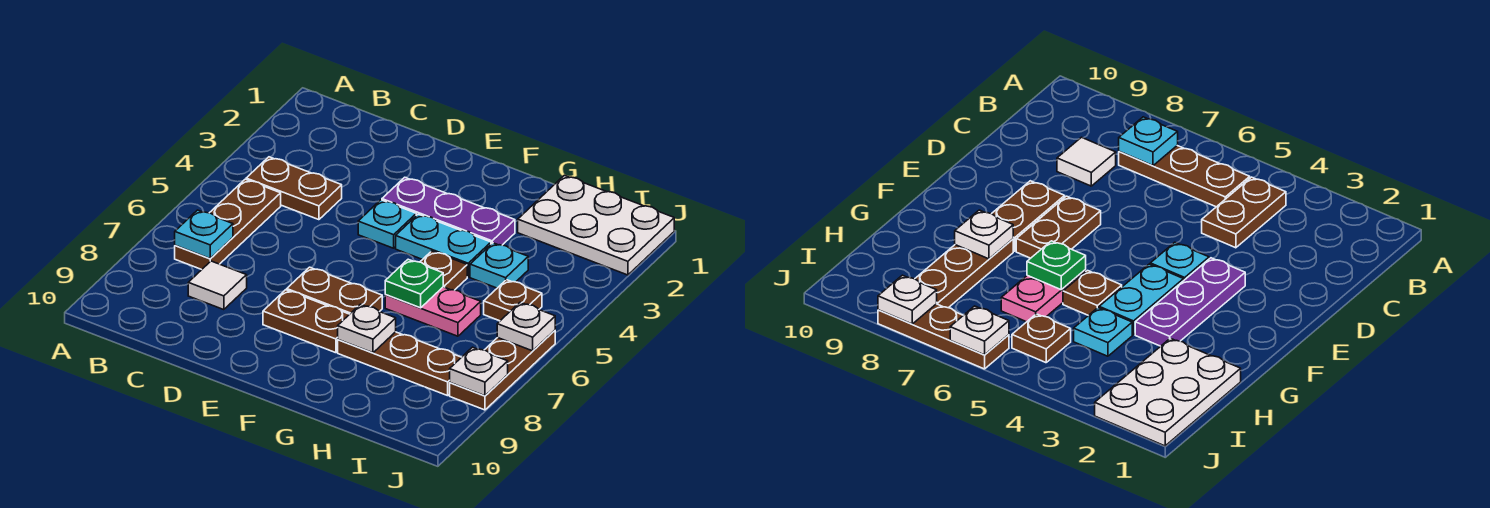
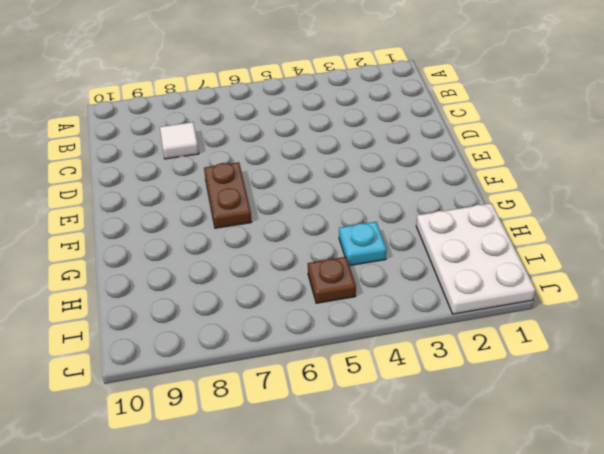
none -> brown 1x2 plate [246,157,342,220]
none -> brown 1x3 plate [175,179,281,270]
none -> purple 1x3 plate [382,177,515,245]

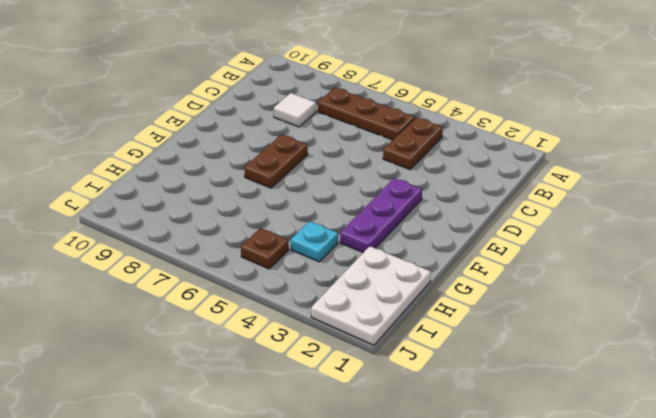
none -> cyan 1x1 plate [358,200,416,248]
none -> brown 1x2 plate [263,290,349,353]
none -> cyan 1x2 plate [396,214,491,277]

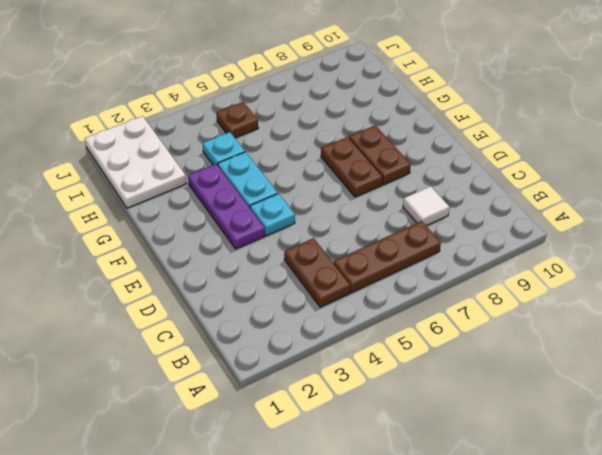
none -> brown 1x1 plate [420,251,467,290]
none -> pink 1x2 plate [385,287,481,336]
none -> brown 1x3 plate [338,332,461,396]

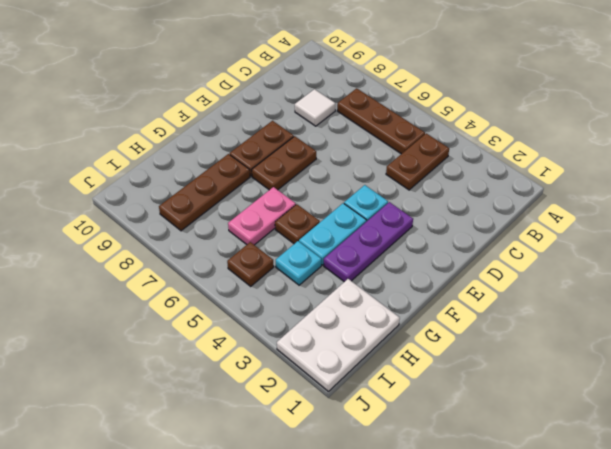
none -> brown 1x3 plate [450,330,555,410]
none -> cyan 1x1 plate [175,210,233,259]
none -> green 1x1 plate [385,259,443,308]

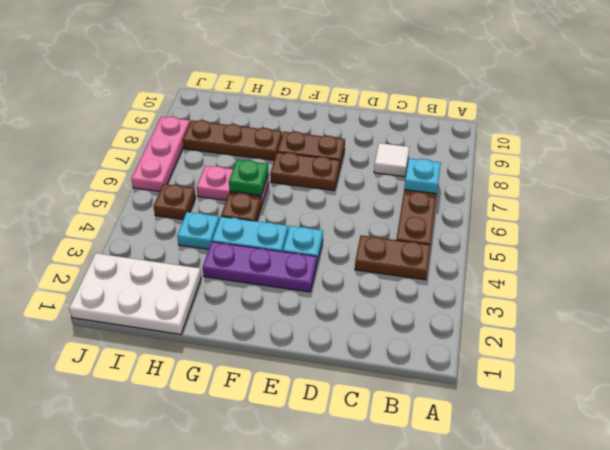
pink 1x3 plate [131,117,190,191] -> brown 1x3 plate [450,330,555,410]
none -> white 1x1 plate [338,304,396,353]
none -> white 1x1 plate [497,302,555,351]
none -> white 1x1 plate [450,347,508,396]

